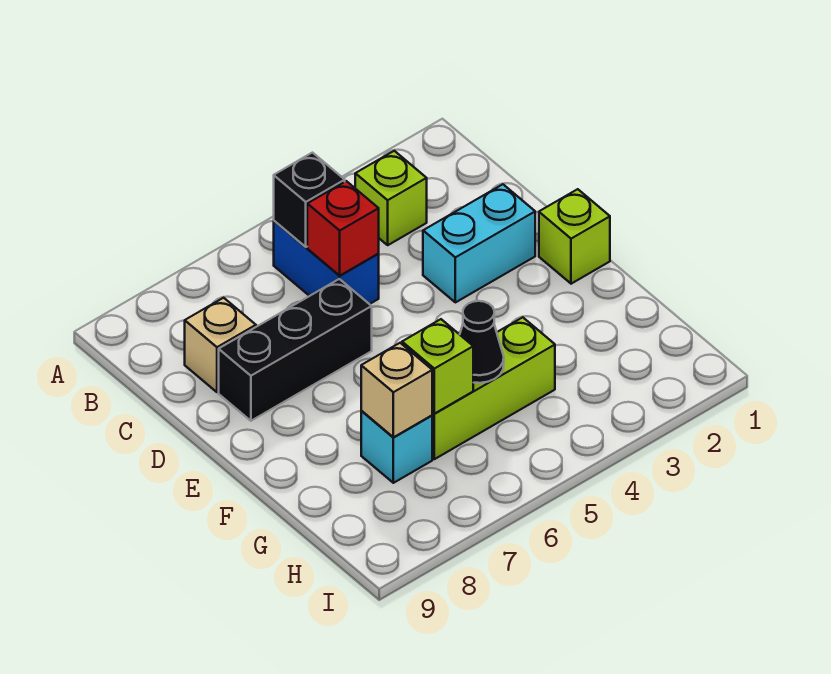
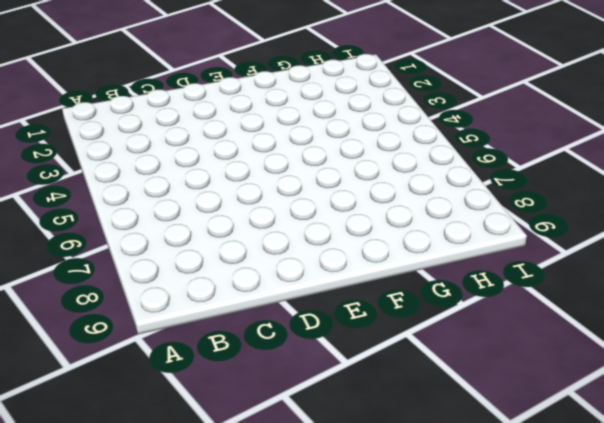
none -> lime 1x1 brick [355,151,427,245]
none -> blue 1x2 brick [274,221,379,304]
none -> tan 1x1 brick [185,298,256,392]

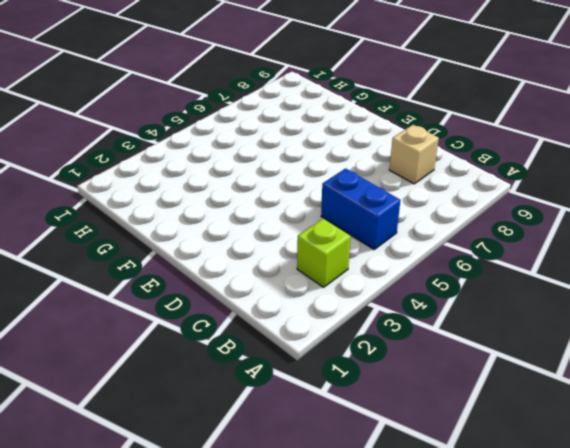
none -> cyan 1x2 brick [423,184,535,302]
none -> black 1x3 brick [219,279,372,421]
none -> lime 1x1 brick [539,189,610,284]

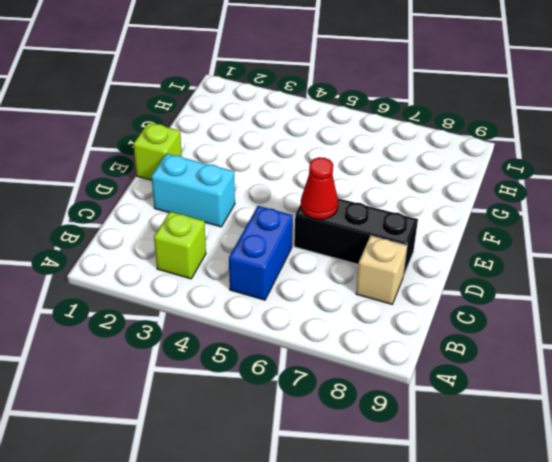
red 1x1 cone [301,157,338,219] -> none
none -> lime 1x3 brick [432,317,555,459]
none -> cyan 1x1 brick [361,411,432,483]
none -> black 1x1 brick [274,153,345,247]

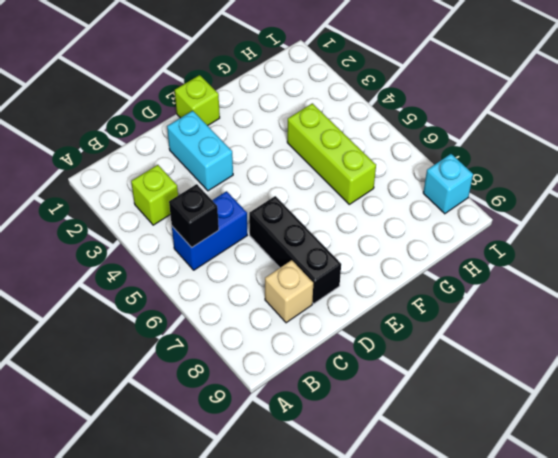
cyan 1x1 brick [423,154,473,214] -> cyan 1x1 brick moved to [361,411,432,483]
none -> red 1x1 brick [307,181,379,275]
none -> black 1x1 cone [460,301,504,383]
none -> lime 1x1 brick [402,319,473,414]

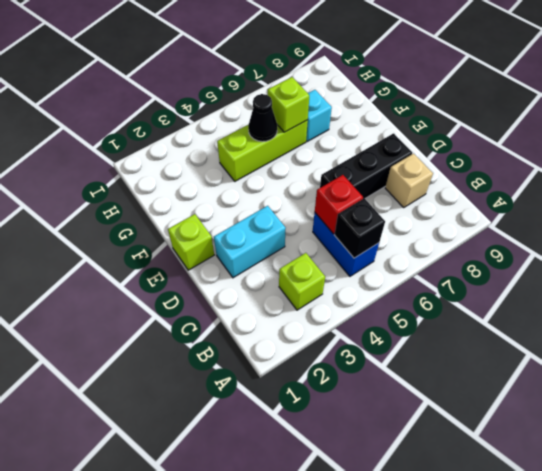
none -> tan 1x1 brick [361,343,432,438]

